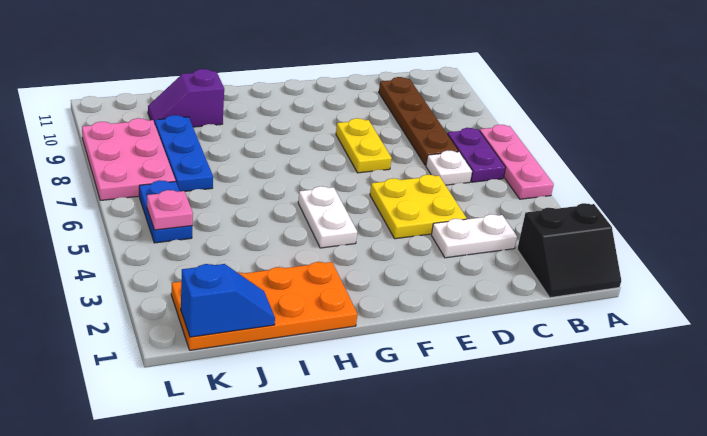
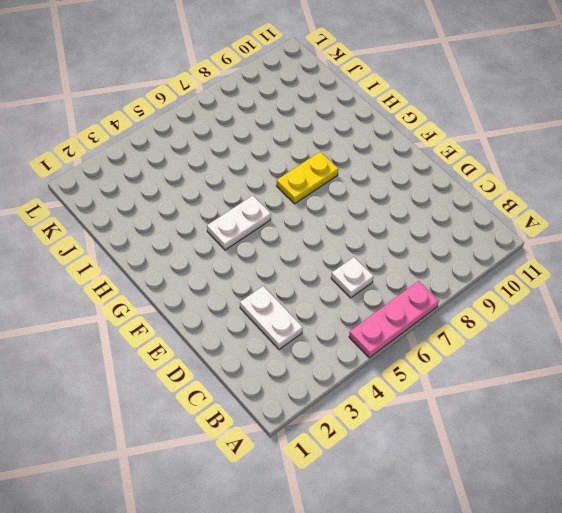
yellow 1x2 plate [277,152,338,204] -> yellow 1x2 plate moved to [336,118,392,173]
none -> black 2x2 slope [517,203,621,298]
none -> purple 1x2 plate [448,128,506,182]
none -> brown 1x4 plate [379,77,459,166]

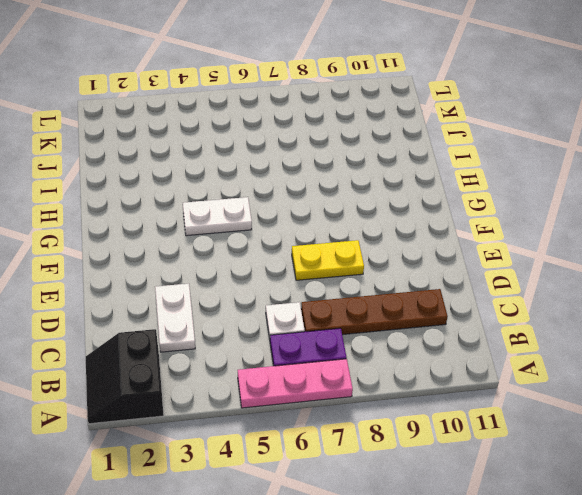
none -> yellow 2x2 plate [370,175,467,239]
none -> orange 2x4 plate [171,262,357,350]
none -> purple 1x2 slope [148,69,224,127]

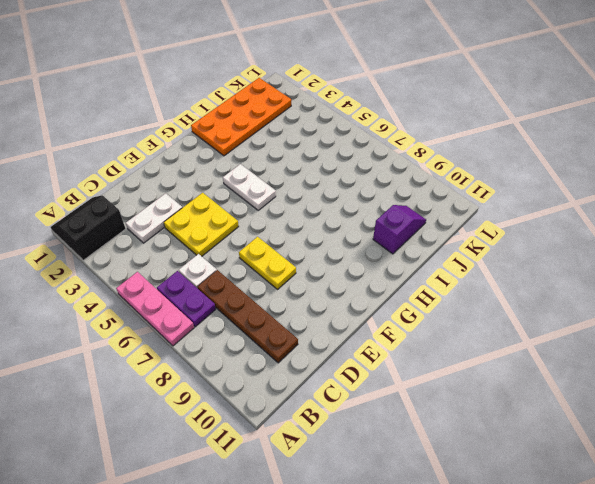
none -> blue 1x3 plate [155,115,213,191]
none -> blue 1x2 plate [139,180,192,243]
none -> pink 2x3 plate [82,118,176,200]

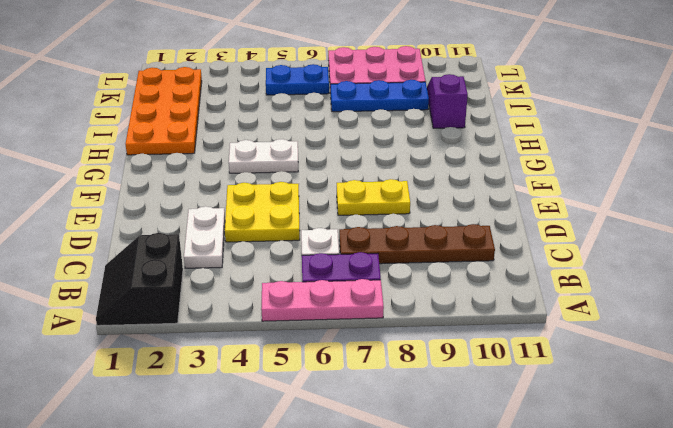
none -> blue 1x2 slope [181,264,275,337]
none -> pink 1x1 plate [147,190,193,230]

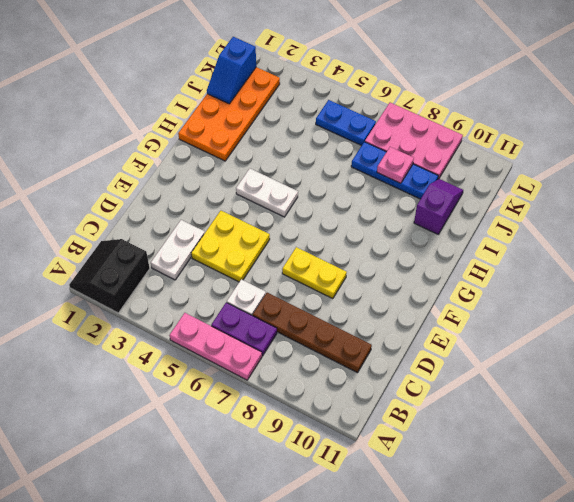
pink 1x1 plate [377,147,414,183] -> pink 1x1 plate moved to [147,190,193,230]

